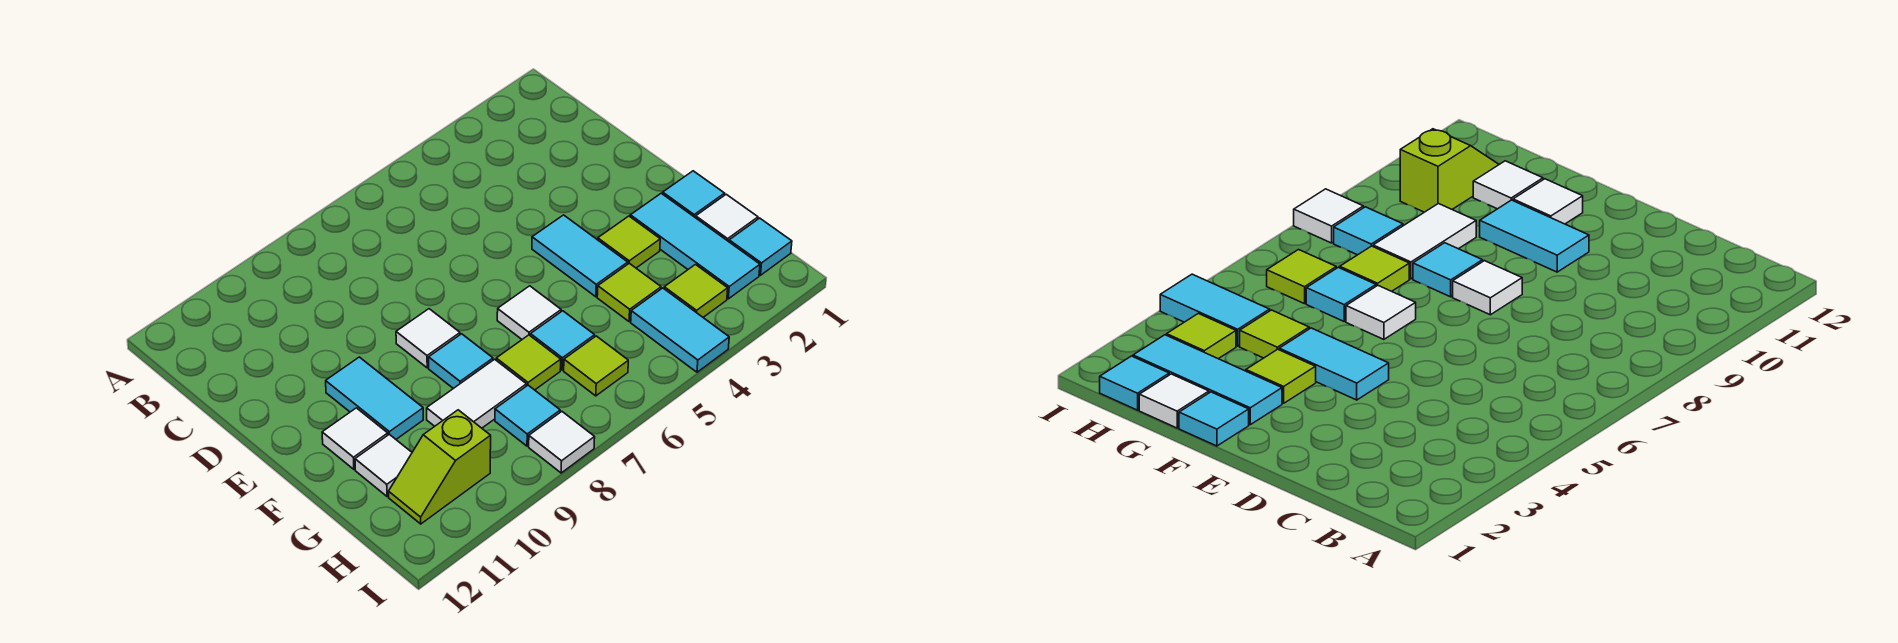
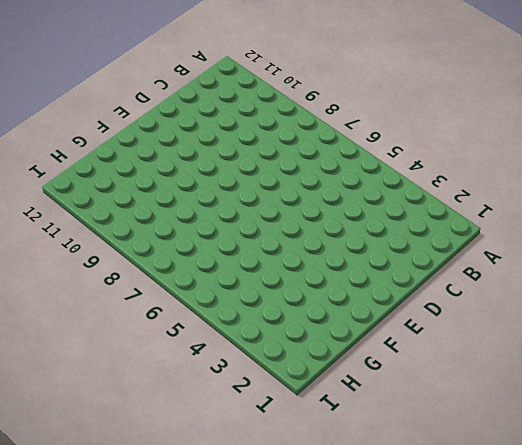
none -> cyan 1x2 tile [532,215,628,297]
none -> white 1x1 tile [396,309,460,368]
none -> cyan 1x2 tile [326,357,423,439]

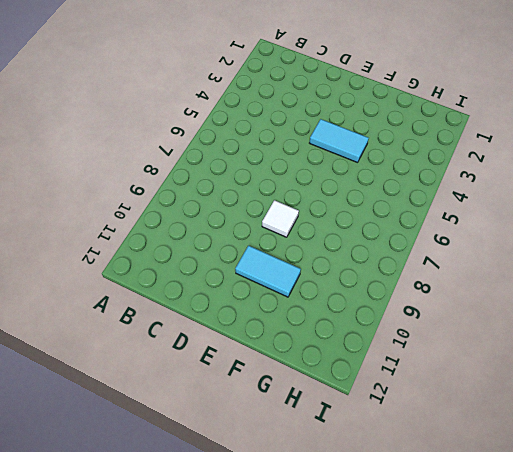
none -> cyan 1x1 tile [663,171,725,218]
none -> cyan 1x3 tile [630,193,760,299]
none -> lime 1x1 tile [598,216,660,268]

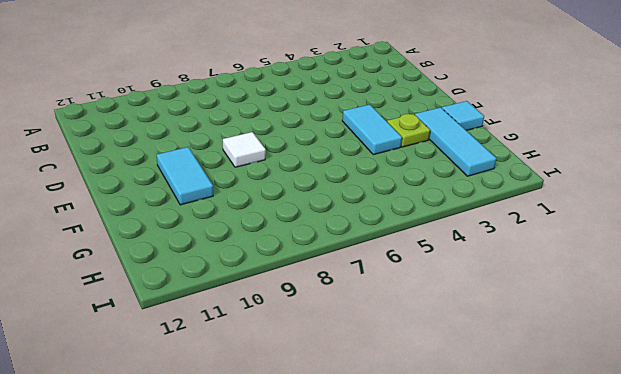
lime 1x1 plate [387,114,430,147] -> lime 1x1 tile [598,216,660,268]
none -> white 1x1 tile [497,286,561,339]
none -> cyan 1x1 tile [429,334,493,389]
none -> white 1x1 tile [322,408,388,469]

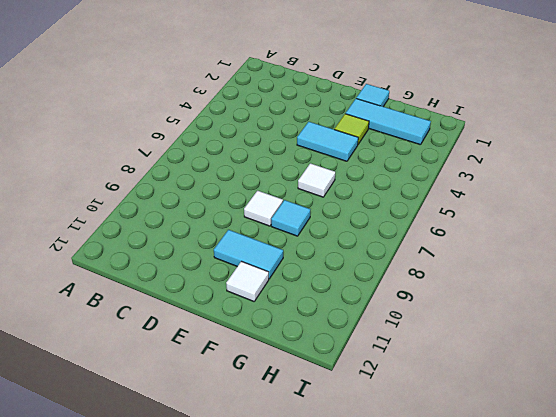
none -> white 1x1 tile [696,194,758,242]
none -> lime 1x1 tile [597,263,661,322]
none -> cyan 1x1 tile [531,311,595,370]

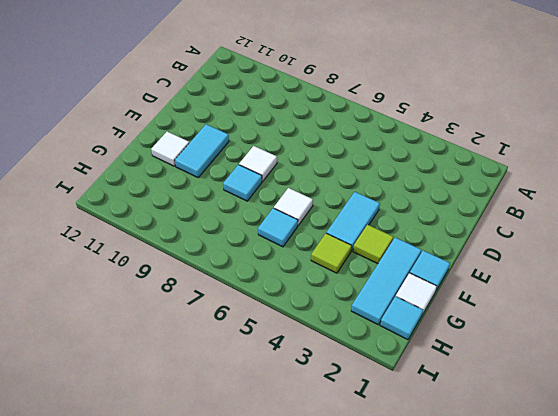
none -> lime 1x1 tile [496,335,561,390]
none -> white 1x2 tile [427,359,526,428]
none -> white 1x1 tile [355,434,412,497]

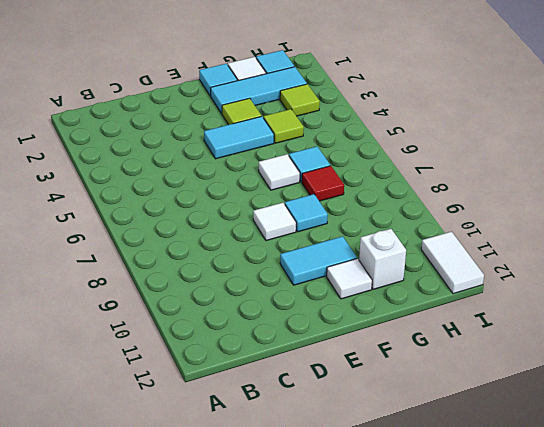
red 1x1 tile [302,166,344,201] -> lime 1x1 tile [496,335,561,390]
white 1x1 brick [359,229,406,289] -> white 1x1 tile [355,434,412,497]
white 1x2 tile [421,232,484,294] -> white 1x2 tile moved to [427,359,526,428]
none -> cyan 1x2 tile [631,288,729,372]
none -> lime 1x1 tile [564,336,628,396]
none -> cyan 1x1 tile [495,385,560,446]

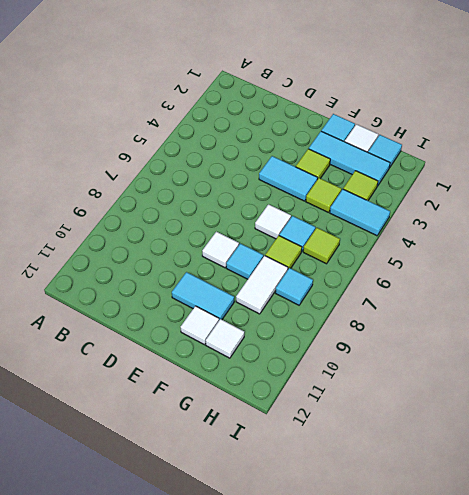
none -> lime 1x2 slope [389,410,491,524]
none -> white 1x1 tile [529,412,595,473]

